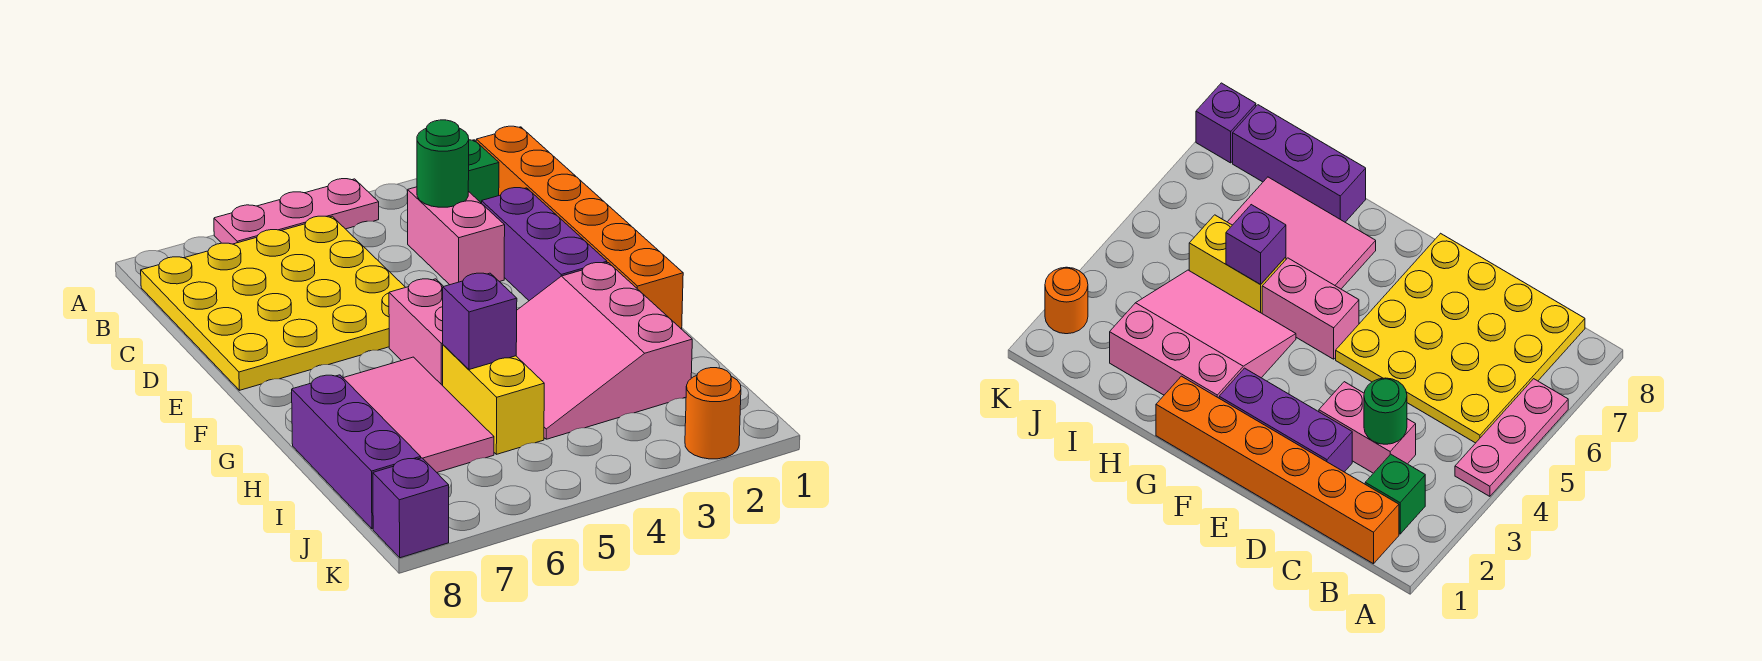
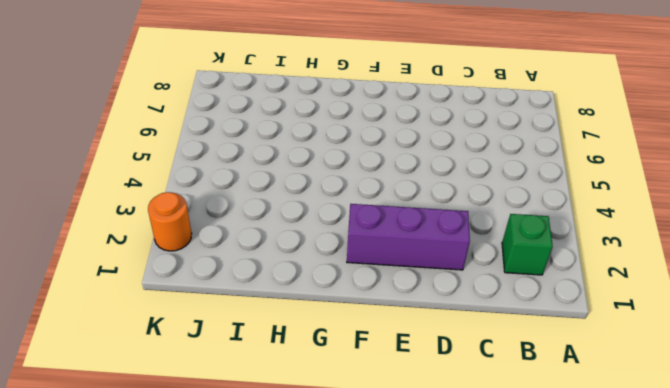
none -> pink 1x3 plate [214,179,379,244]
none -> orange 1x6 brick [476,126,683,329]
none -> yellow 4x4 plate [141,216,405,390]

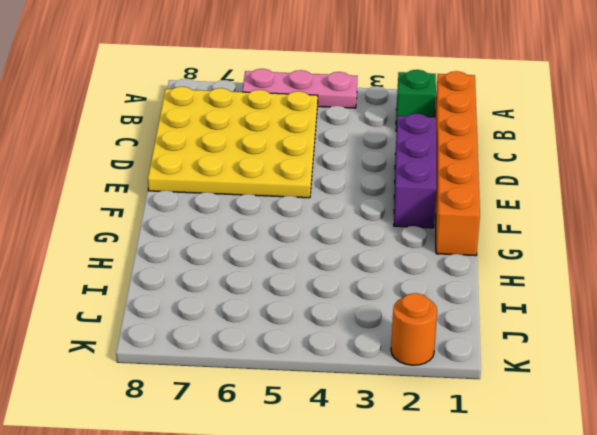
none -> pink 1x2 brick [408,187,505,285]
none -> pink 1x2 brick [389,279,444,386]
none -> pink 3x3 slope [516,263,692,439]

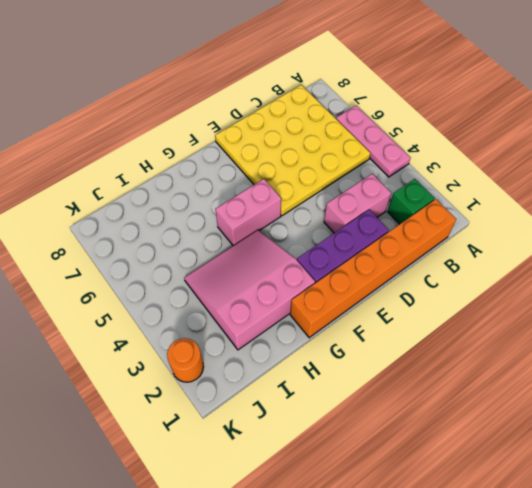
none -> pink 2x3 tile [343,357,494,472]
none -> yellow 1x2 brick [443,345,544,454]
none -> purple 1x3 brick [292,375,421,529]

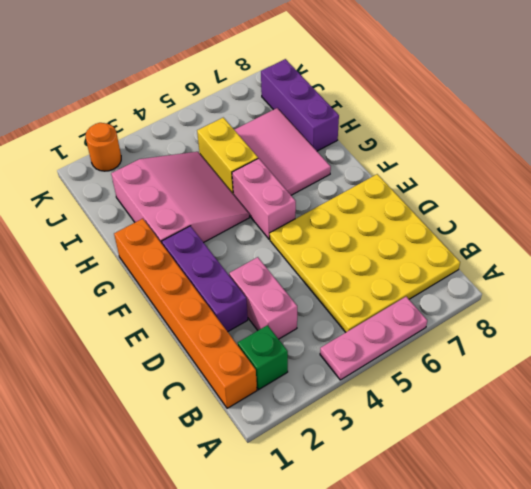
none -> purple 1x1 brick [373,458,449,558]
none -> green 1x1 round brick [417,120,469,207]
none -> purple 1x1 brick [443,273,517,370]

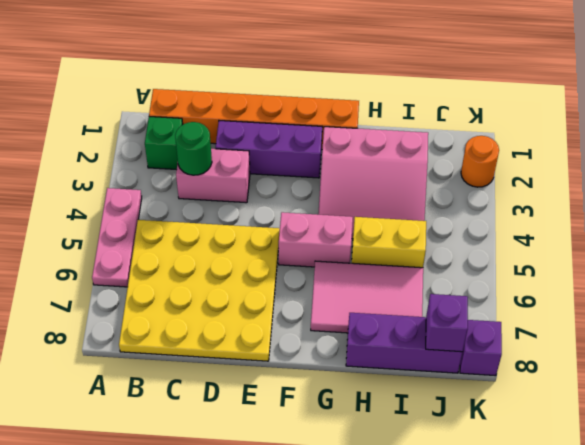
purple 1x1 brick [426,294,468,352] -> purple 1x1 brick moved to [443,273,517,370]

